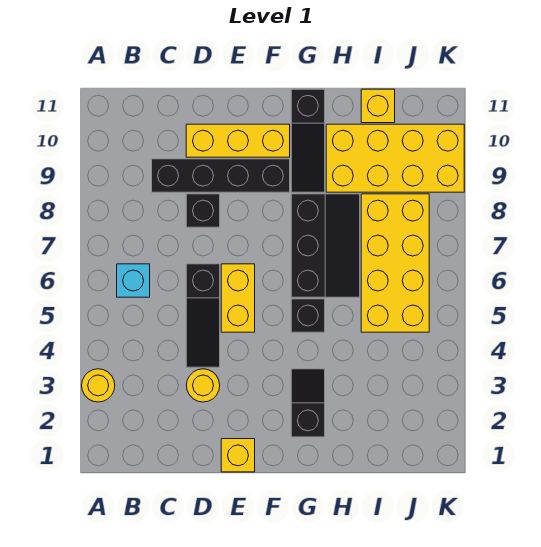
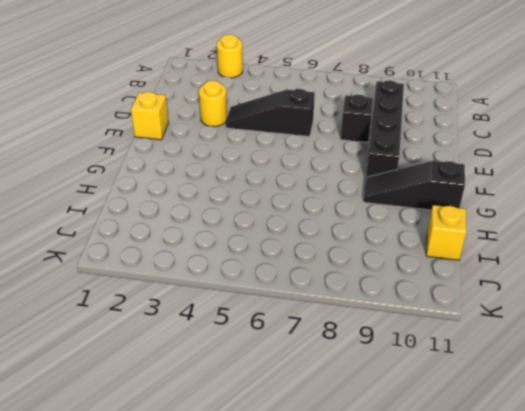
none -> cyan 1x1 brick [117,264,150,297]
none -> yellow 1x3 brick [186,124,290,157]
none -> yellow 1x2 brick [221,264,255,332]

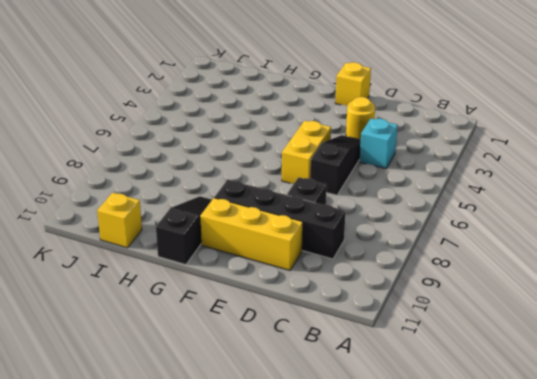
cyan 1x1 brick [359,118,398,169] -> cyan 1x1 brick moved to [117,264,150,297]
none -> yellow 1x1 round brick [82,369,115,402]
none -> black 1x2 slope [291,369,325,437]
none -> black 1x1 brick [291,299,325,332]

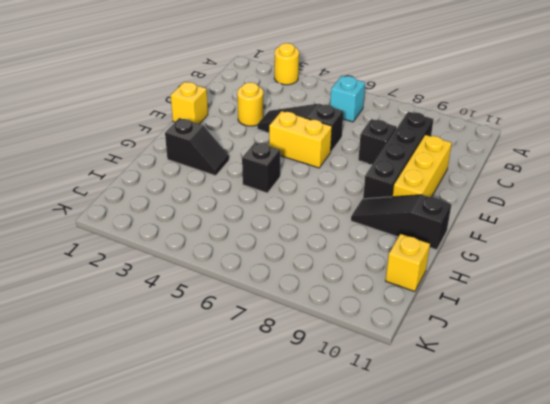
none -> black 2x3 slope [291,194,360,297]
none -> yellow 2x4 brick [326,124,464,192]
none -> yellow 2x4 brick [361,194,429,332]

